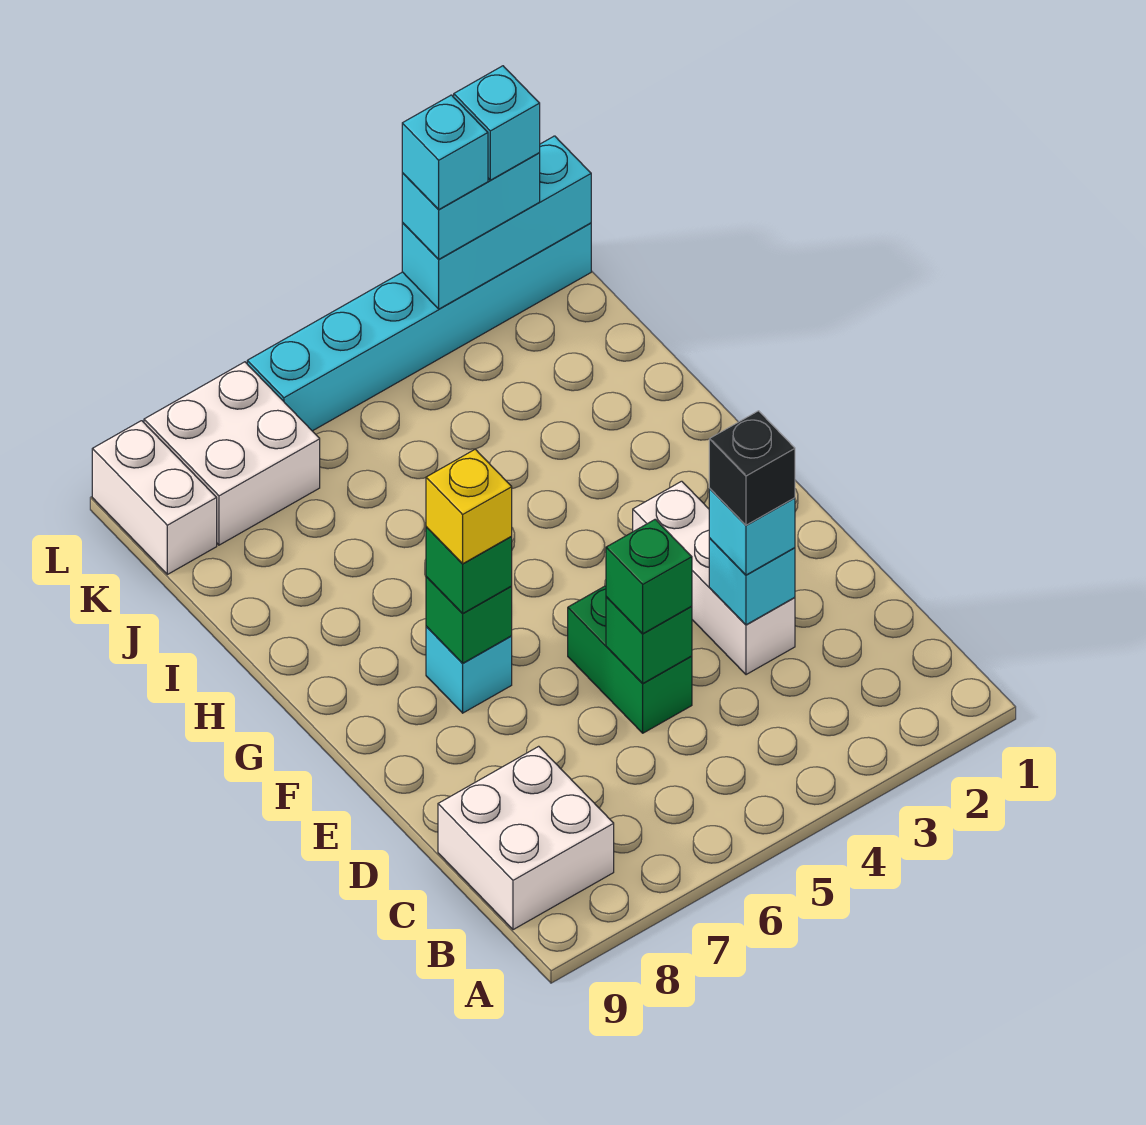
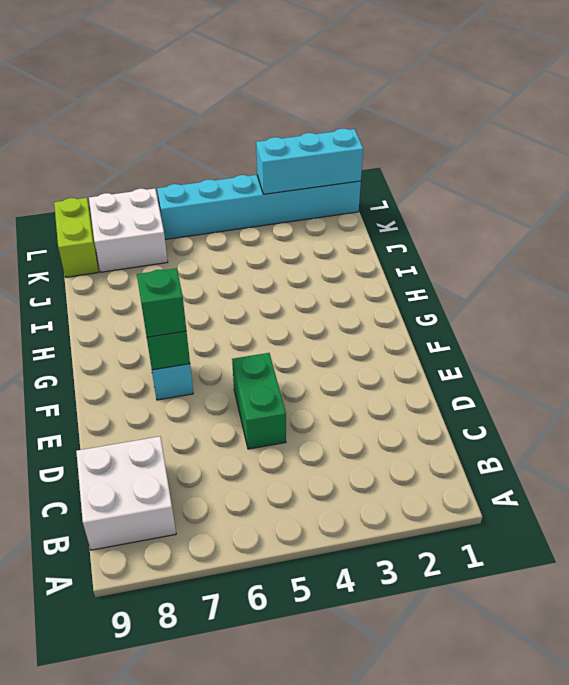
lime 1x2 brick [54,198,98,277] -> white 1x2 brick [92,421,217,574]
none -> white 1x3 brick [633,481,795,675]
none -> cyan 1x1 brick [709,538,795,625]
none -> green 1x1 brick [606,597,692,684]

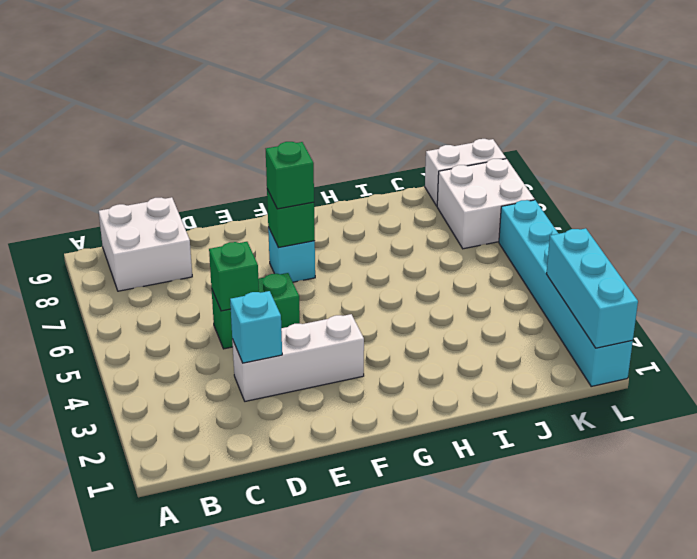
none -> cyan 1x1 brick [709,489,795,575]
none -> green 1x1 brick [606,519,692,634]
none -> cyan 1x2 brick [402,153,540,259]

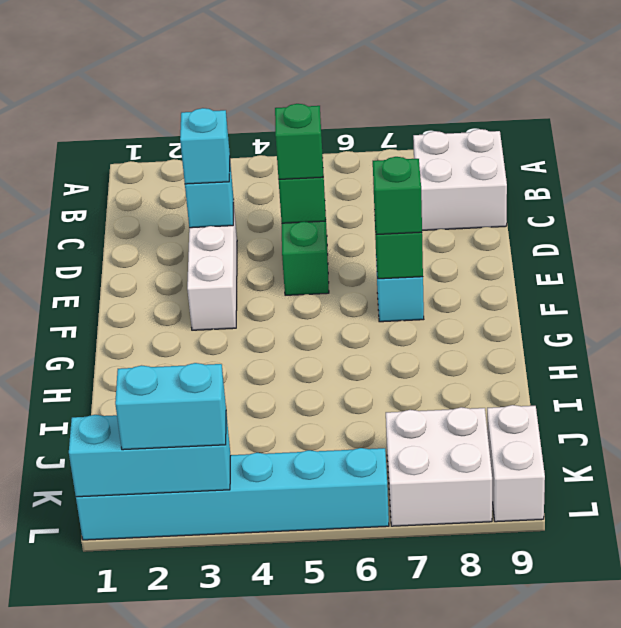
none -> black 1x1 brick [709,411,795,525]
none -> yellow 1x1 brick [426,449,512,564]
none -> cyan 1x1 brick [454,66,540,180]

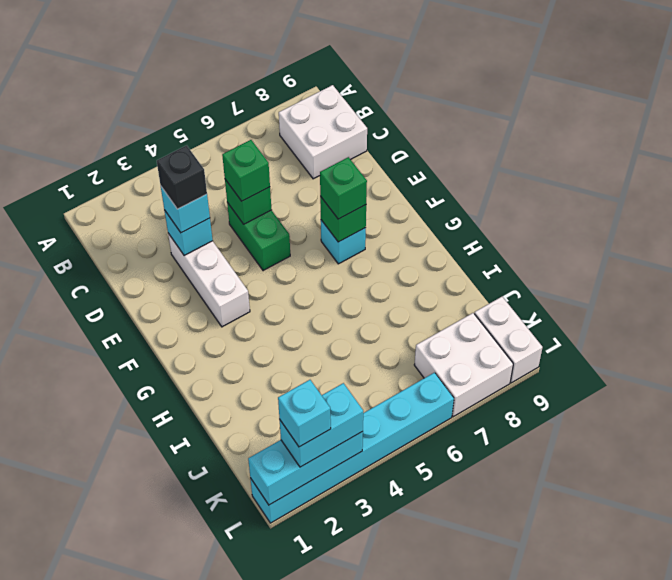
none -> yellow 1x1 brick [426,449,512,564]
none -> cyan 1x1 brick [402,95,488,210]

